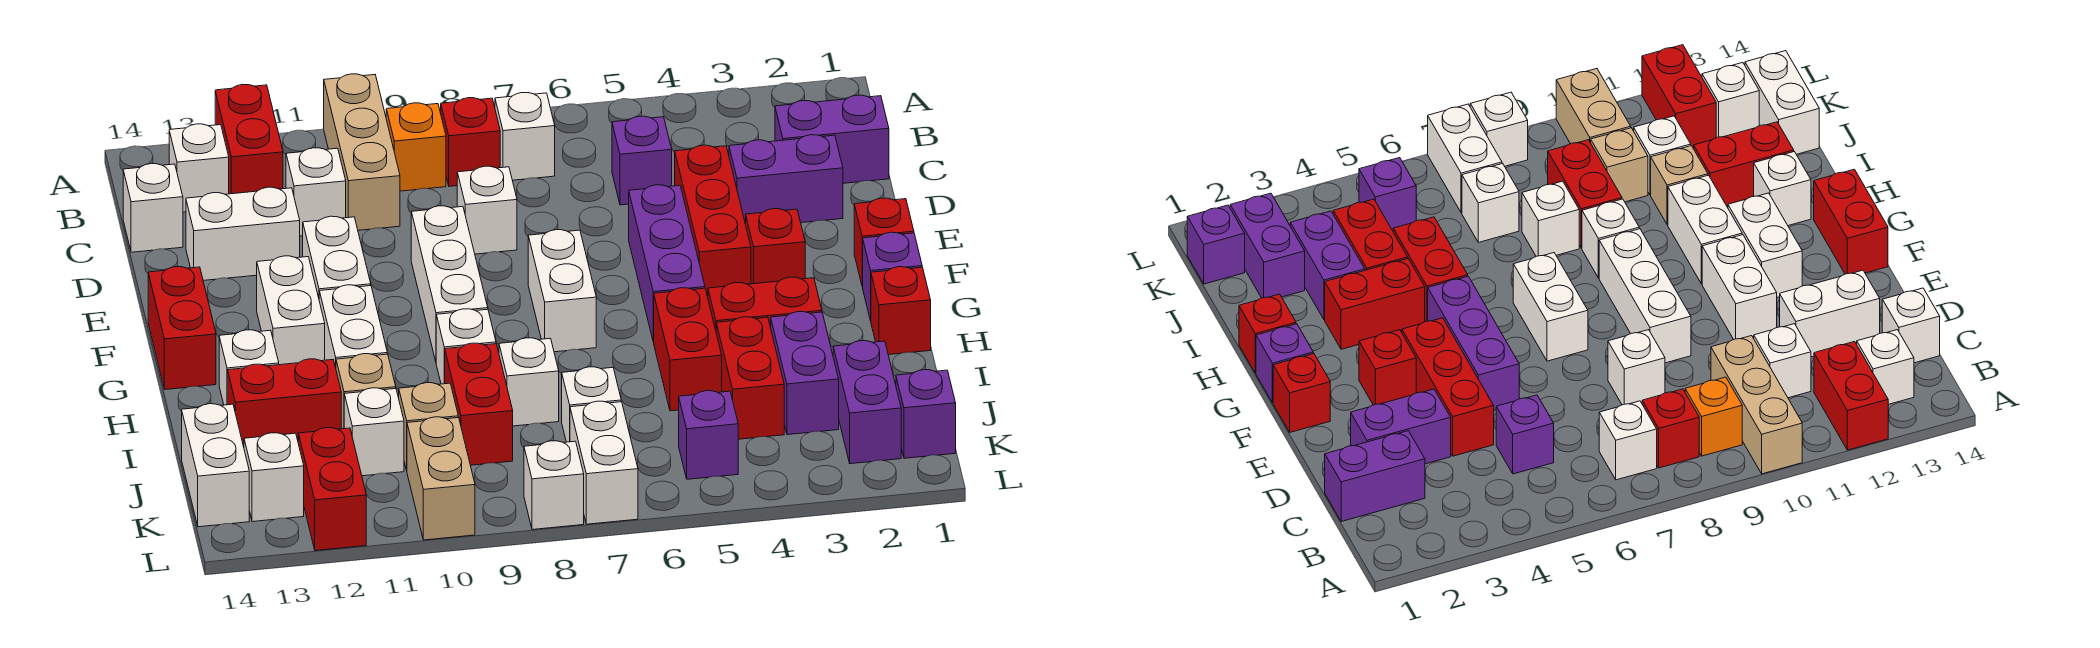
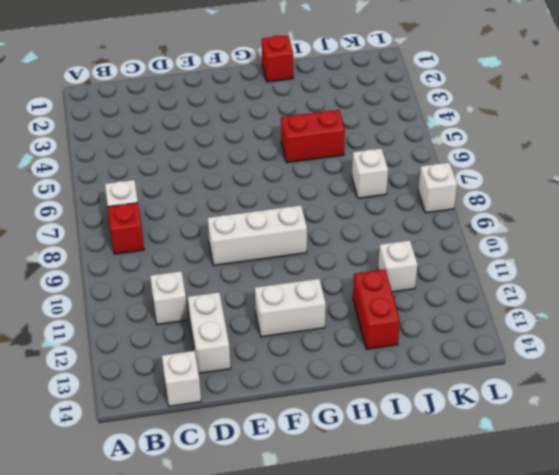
none -> tan 1x3 brick [324,74,400,230]
none -> red 1x2 brick [215,85,283,194]
none -> orange 1x1 brick [386,103,446,191]
none -> white 1x1 brick [169,124,229,212]

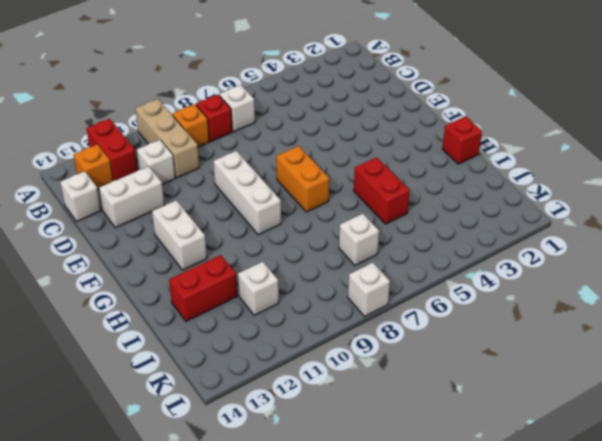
orange 1x1 brick [74,144,113,190] -> white 1x1 brick [169,124,229,212]
orange 1x2 brick [276,146,329,212] -> white 1x2 brick [528,230,596,352]
none -> purple 1x2 brick [775,95,889,183]
none -> purple 1x1 brick [612,116,672,205]
none -> purple 1x2 brick [729,135,843,224]
none -> red 1x3 brick [675,145,751,297]

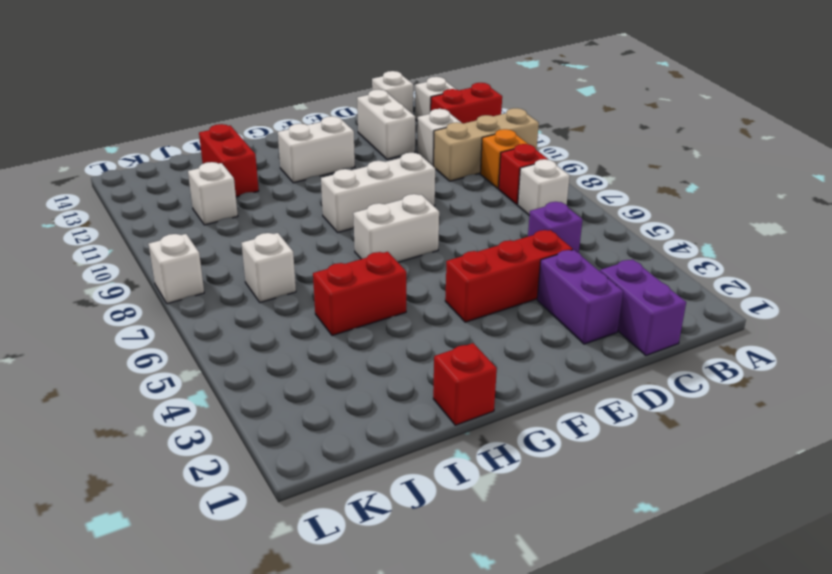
none -> white 1x1 brick [457,166,517,254]
none -> purple 1x3 brick [629,185,705,342]
none -> white 1x2 brick [303,216,371,298]
none -> red 1x1 brick [854,198,914,287]

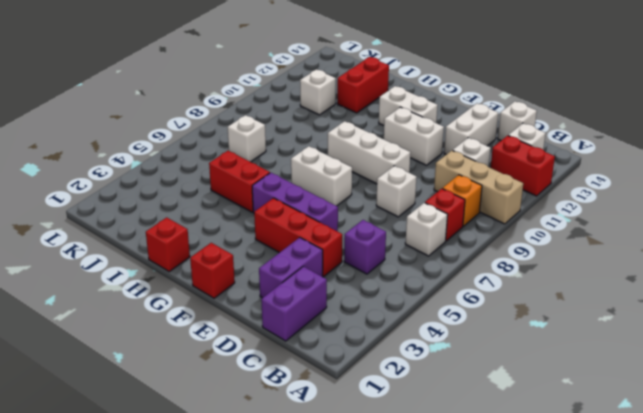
none -> red 1x1 brick [746,209,805,284]
none -> red 1x2 brick [148,267,216,390]
none -> purple 1x1 brick [863,232,922,321]
none -> white 1x2 brick [319,285,387,367]

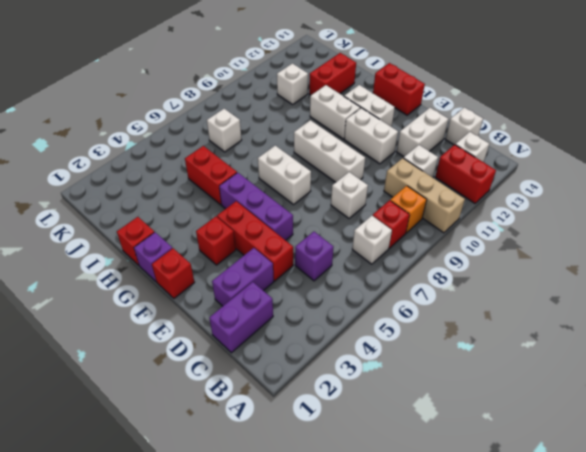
none -> red 1x2 brick [708,277,822,330]
none -> white 1x1 brick [436,309,496,384]
none -> white 1x1 brick [219,330,279,405]
none -> purple 1x2 brick [771,312,839,435]

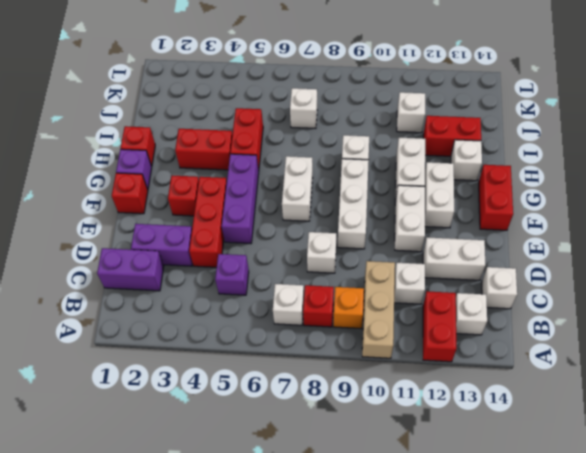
none -> purple 1x2 brick [771,312,839,435]
none -> red 1x2 brick [716,317,784,439]
none -> white 1x1 brick [499,338,559,426]
none -> red 1x2 brick [445,343,513,465]

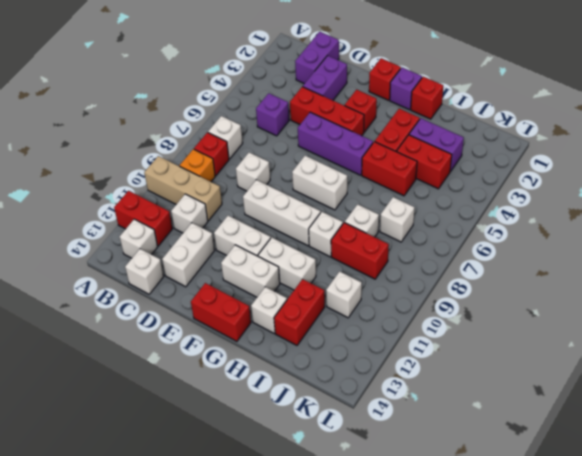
none -> tan 1x1 brick [336,354,396,429]
none -> purple 1x2 brick [833,341,901,464]
none -> tan 1x1 brick [399,383,458,470]
none -> white 1x2 brick [182,404,249,527]

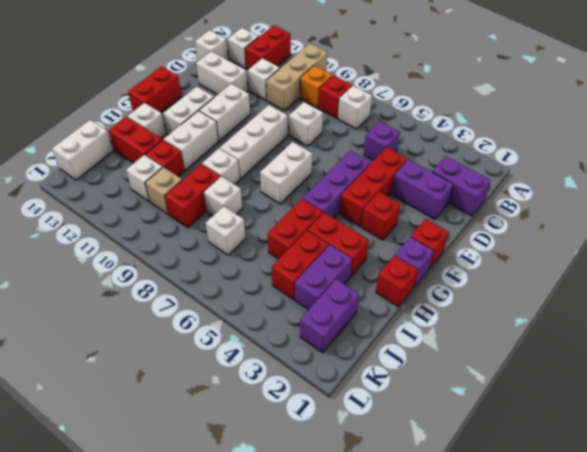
red 1x1 brick [145,140,184,177] -> tan 1x1 brick [336,354,396,429]
none -> purple 1x1 brick [896,370,956,458]
none -> purple 1x1 brick [679,391,738,479]
none -> white 1x2 brick [570,401,638,524]
none -> tan 1x2 brick [407,417,475,540]

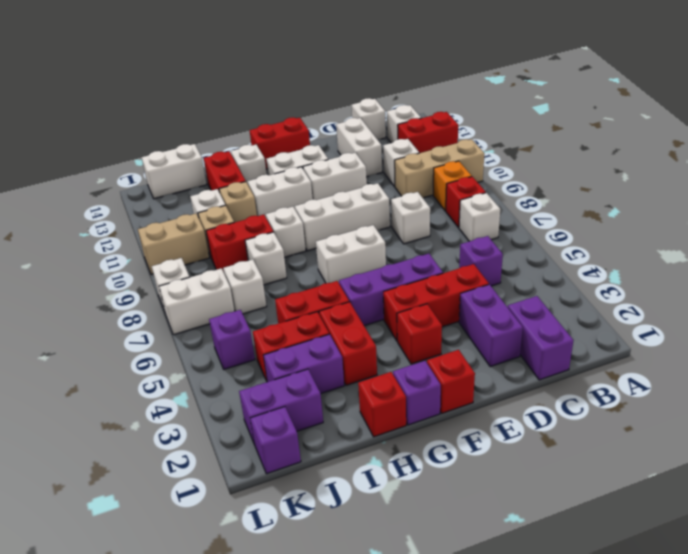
none -> red 1x2 brick [298,428,366,551]
none -> white 1x1 brick [244,433,304,522]

